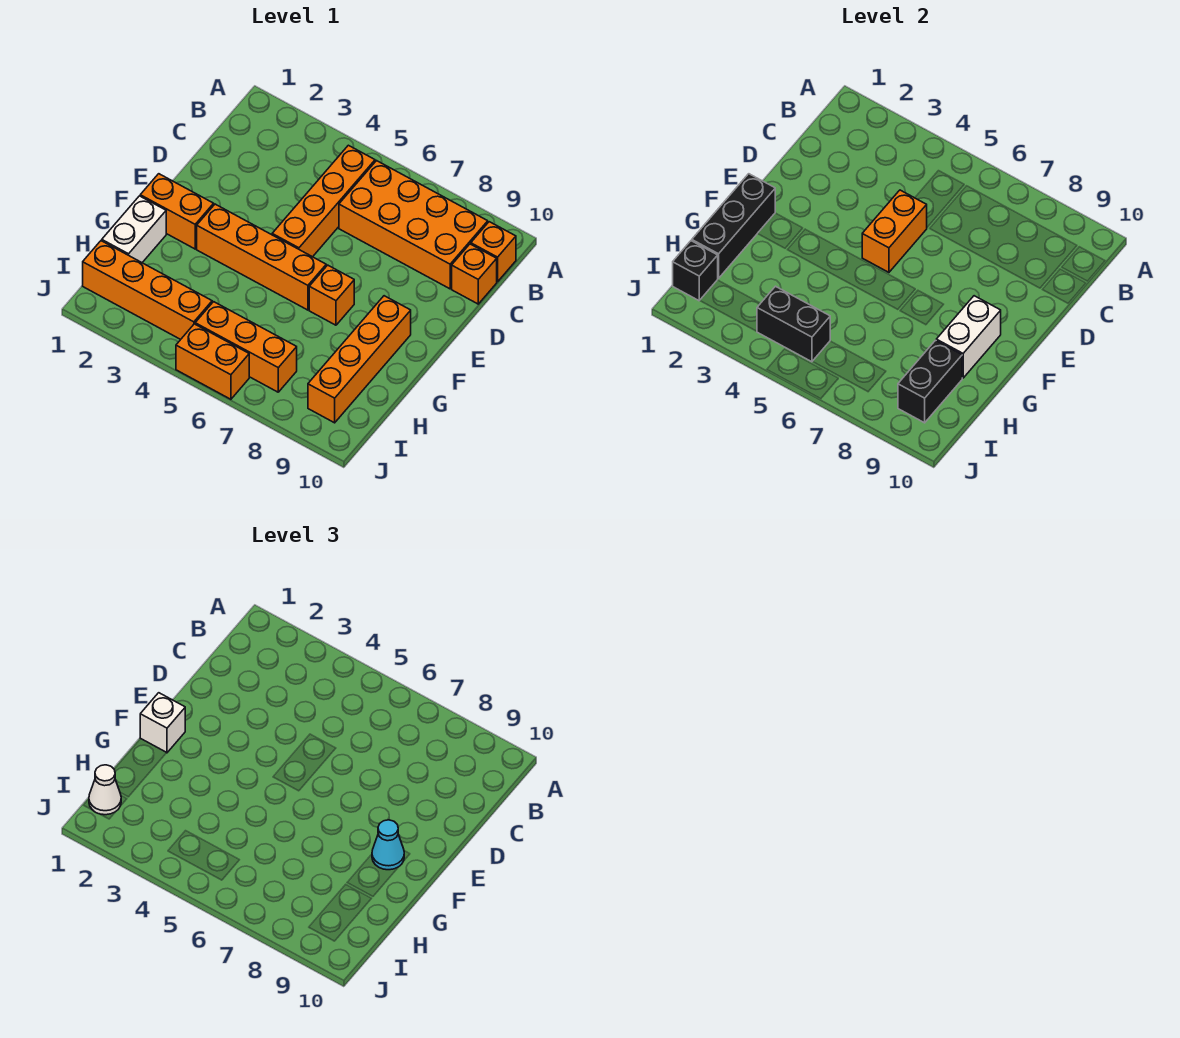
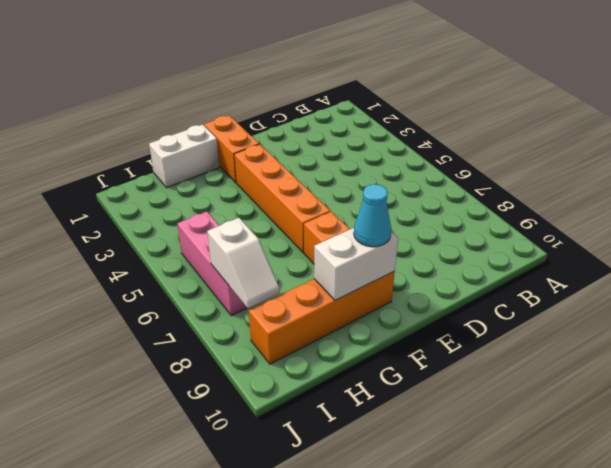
pink 1x3 brick [178,211,247,316] -> orange 1x3 brick [195,302,297,392]
white 1x2 slope [207,218,279,308] -> none
none -> orange 1x4 brick [272,145,375,257]
none -> orange 2x4 brick [339,161,488,289]
none -> orange 1x1 brick [471,222,516,282]

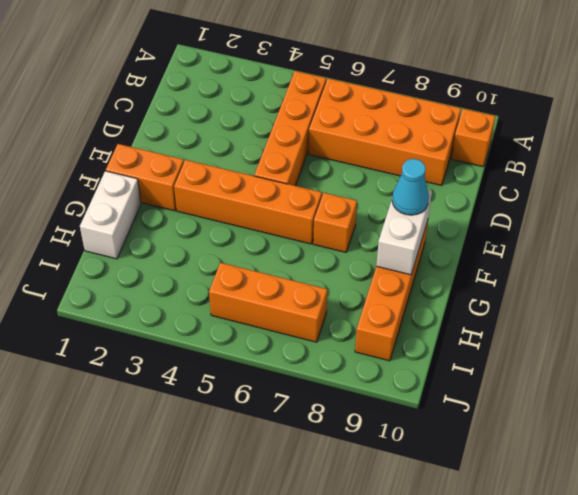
none -> orange 1x1 brick [452,244,497,304]
none -> orange 1x4 brick [83,241,212,339]
none -> orange 1x2 brick [176,324,249,399]

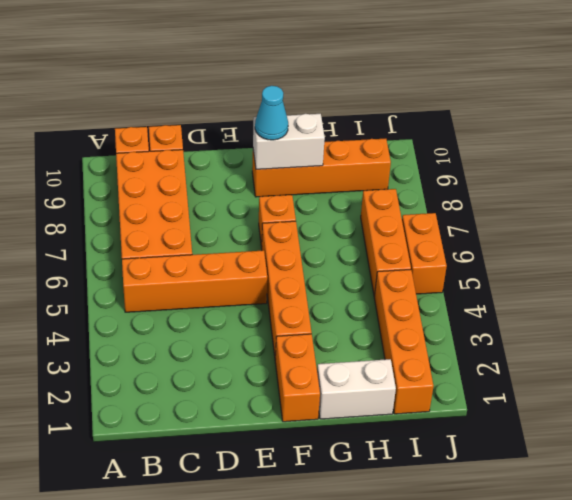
none -> orange 1x2 brick [862,190,927,272]
none -> black 1x3 brick [692,174,775,278]
none -> black 1x2 brick [898,340,962,423]

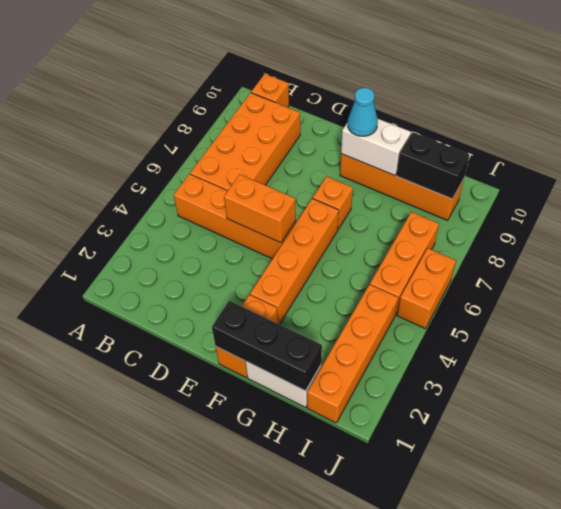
none -> orange 1x1 brick [452,244,497,304]
none -> black 1x1 brick [673,241,718,301]
none -> black 1x2 brick [757,286,830,362]

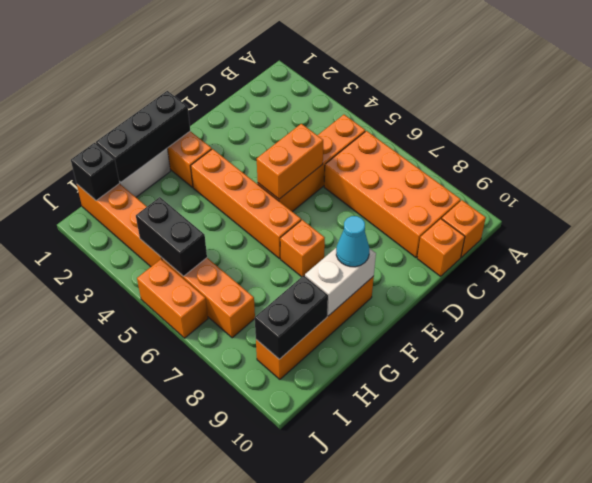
none -> white 1x1 brick [140,693,185,753]
none -> white 1x1 cone [89,765,121,815]

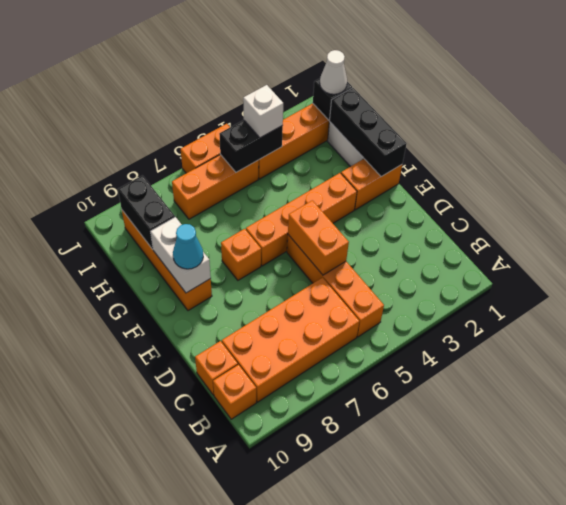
white 1x1 brick [243,85,283,138] -> white 1x1 brick moved to [140,693,185,753]

